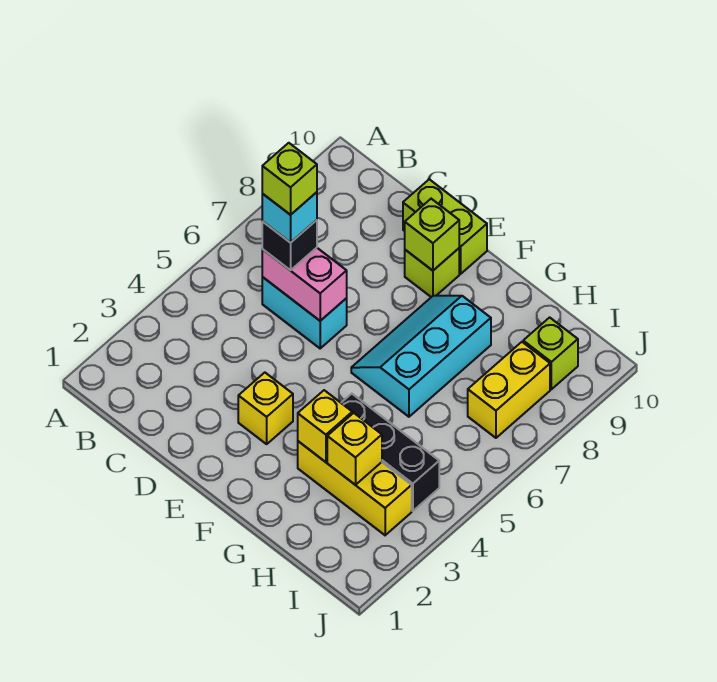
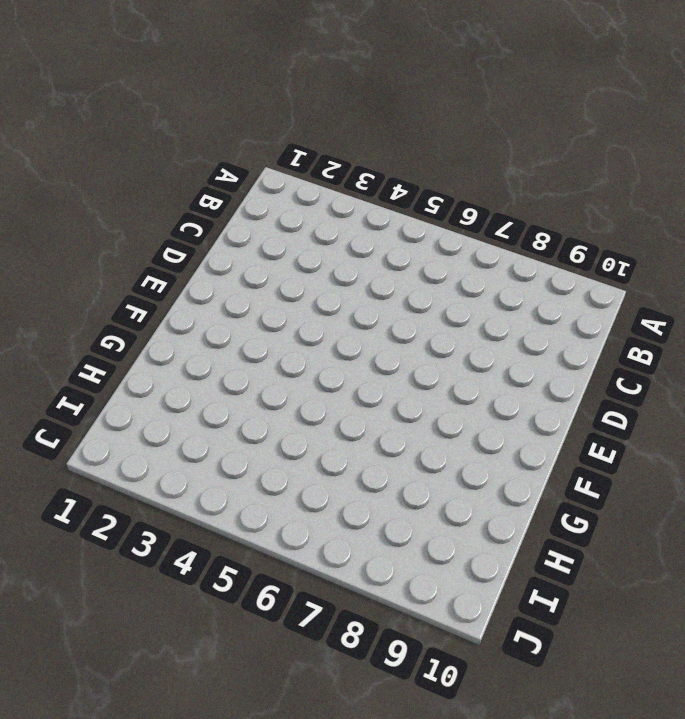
none -> cyan 1x2 brick [262,277,347,348]
none -> lime 1x2 brick [403,179,487,274]
none -> yellow 1x1 brick [238,373,293,444]

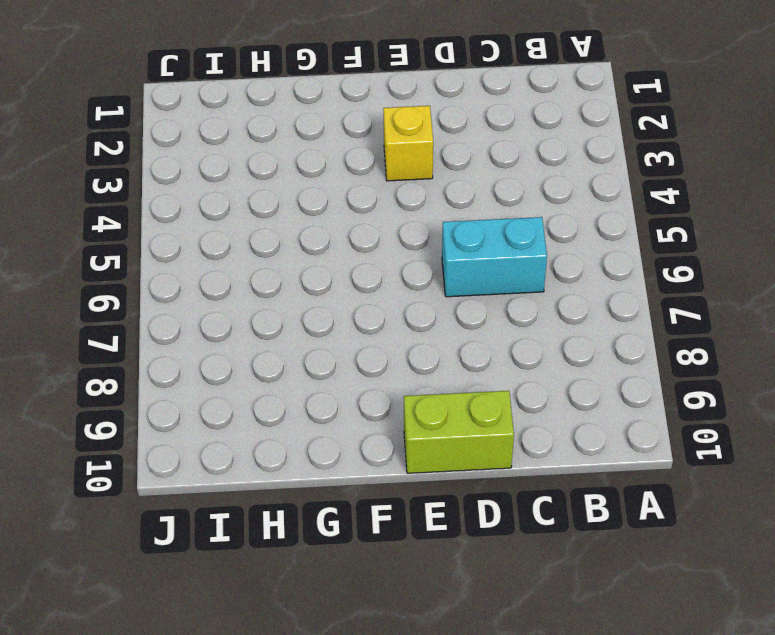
none -> lime 1x1 brick [405,248,459,297]
none -> cyan 2x3 slope [351,296,491,417]
none -> yellow 1x3 brick [298,441,412,535]

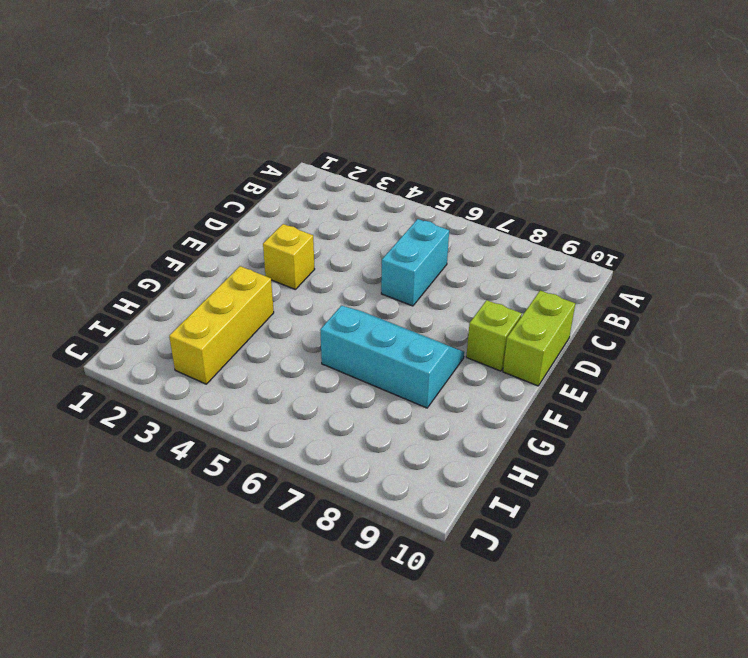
none -> black 1x3 brick [341,394,439,511]
none -> yellow 1x2 brick [468,342,550,438]
none -> lime 1x1 brick [523,317,578,389]

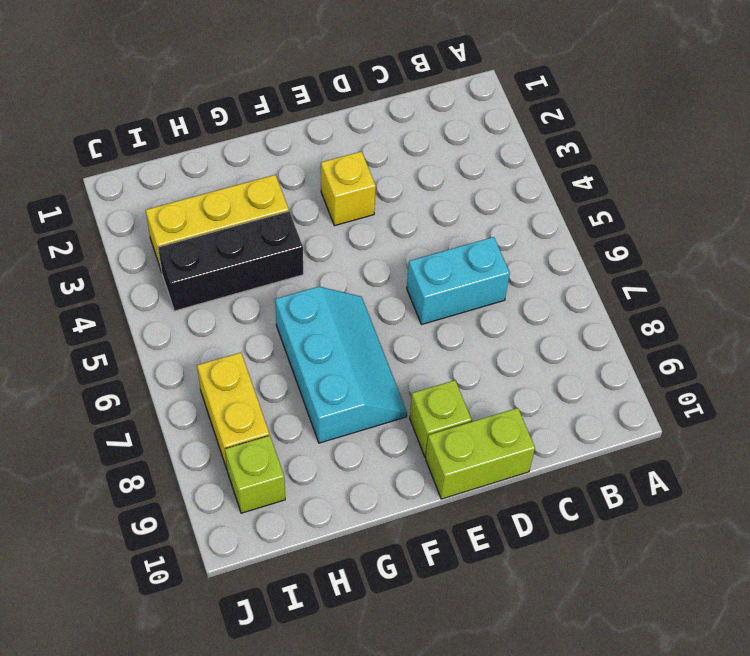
none -> pink 1x2 brick [262,248,347,321]
none -> lime 1x1 brick [405,199,459,271]
none -> yellow 1x1 brick [298,390,352,462]

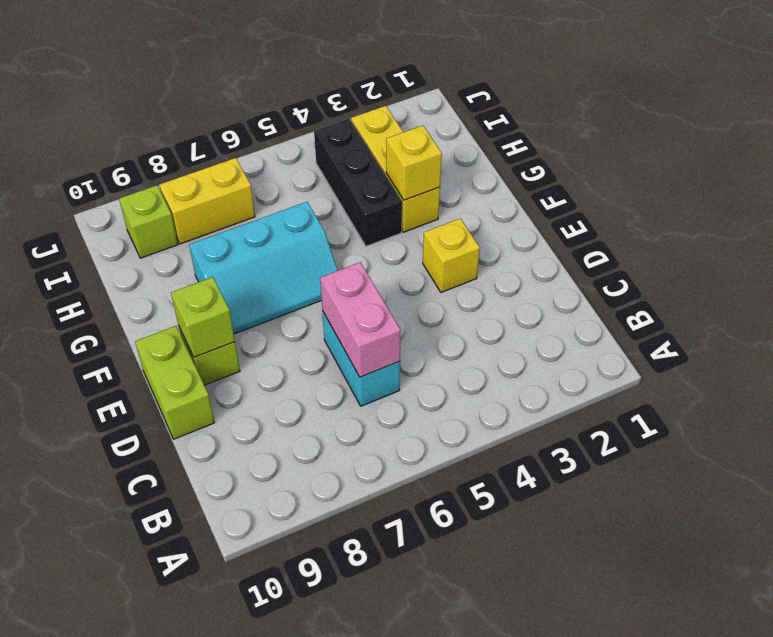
none -> yellow 1x1 brick [327,413,382,485]
none -> black 1x1 brick [262,220,317,270]
none -> cyan 1x1 brick [262,192,317,243]

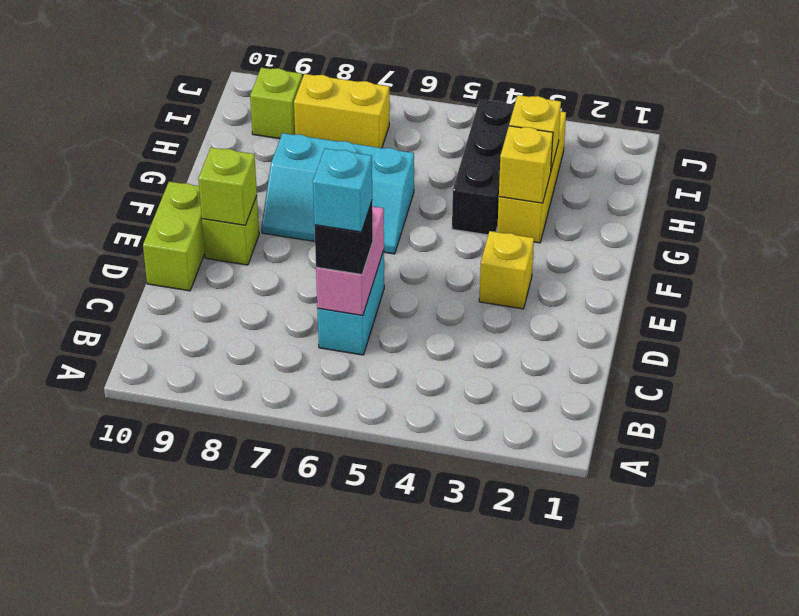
none -> lime 1x1 brick [262,143,317,215]

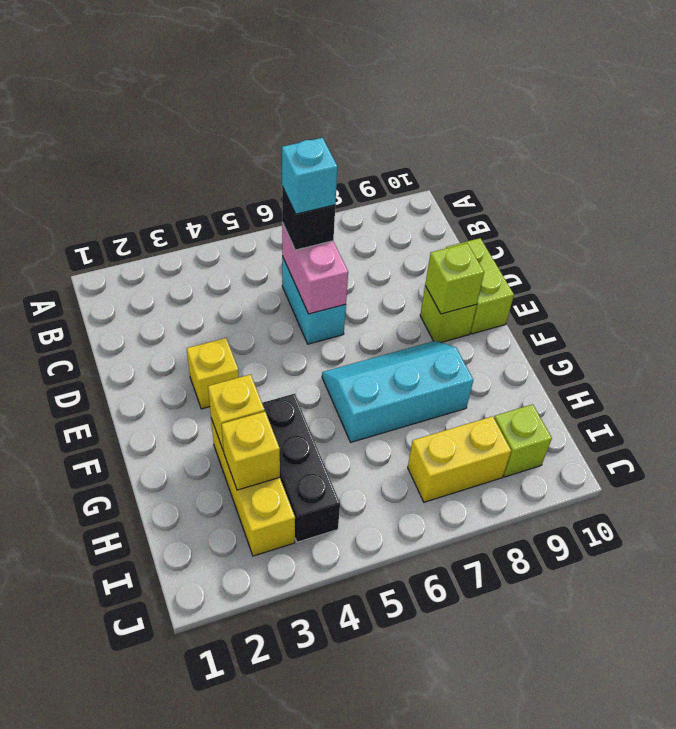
none -> lime 1x1 brick [262,143,317,215]

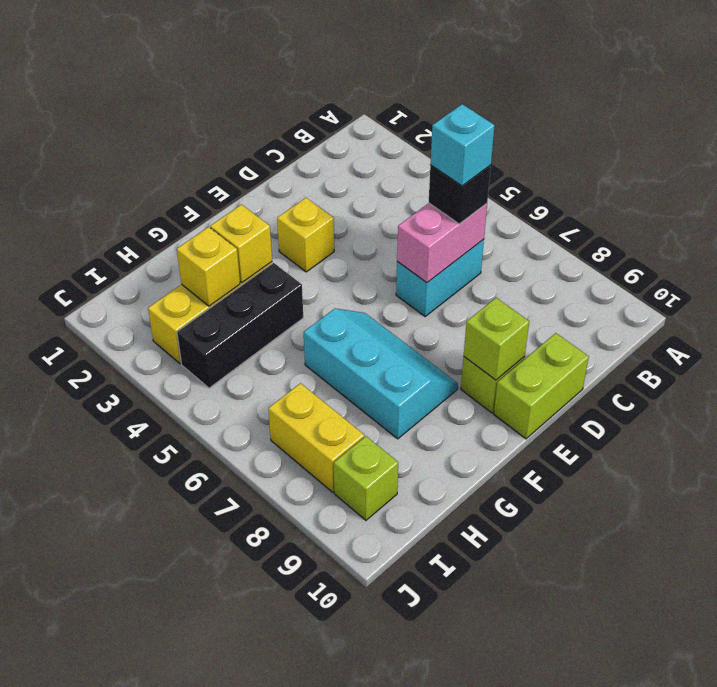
none -> lime 1x1 brick [262,143,317,215]

